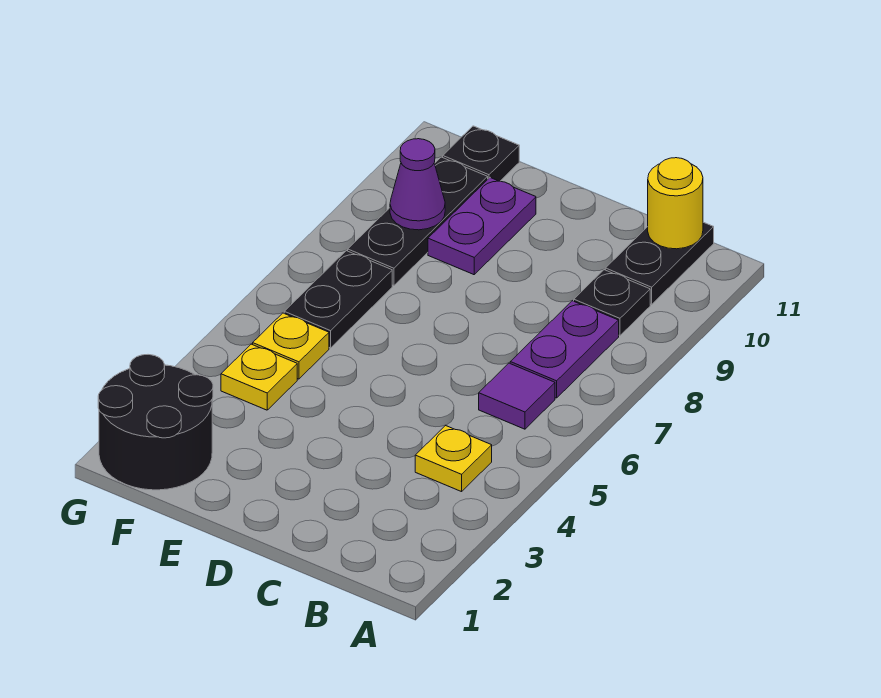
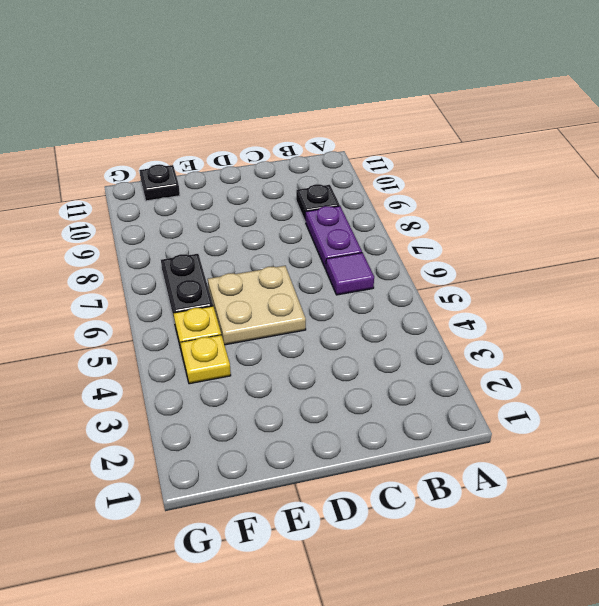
tan 2x2 plate [208,266,306,345] -> none
none -> yellow 1x1 plate [415,425,492,492]
none -> black 1x2 plate [605,222,714,304]
none -> purple 1x2 plate [428,178,536,275]

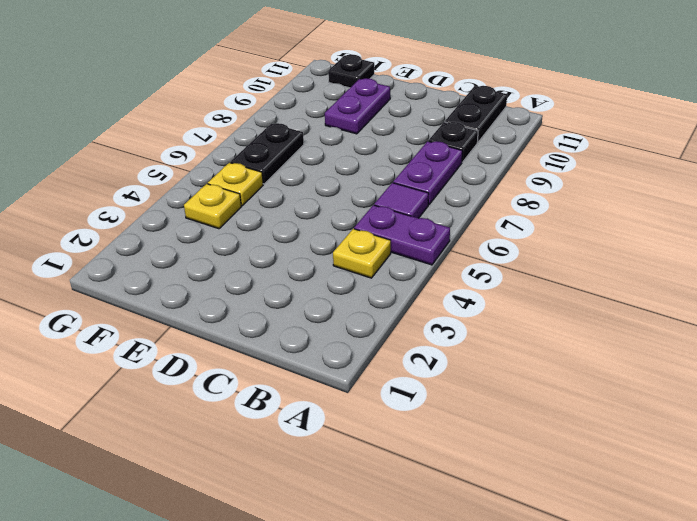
purple 1x2 plate [354,205,450,265] -> none
none -> black 2x2 round brick [98,355,213,490]
none -> black 1x3 plate [348,157,488,285]
none -> yellow 1x1 round brick [648,158,703,249]

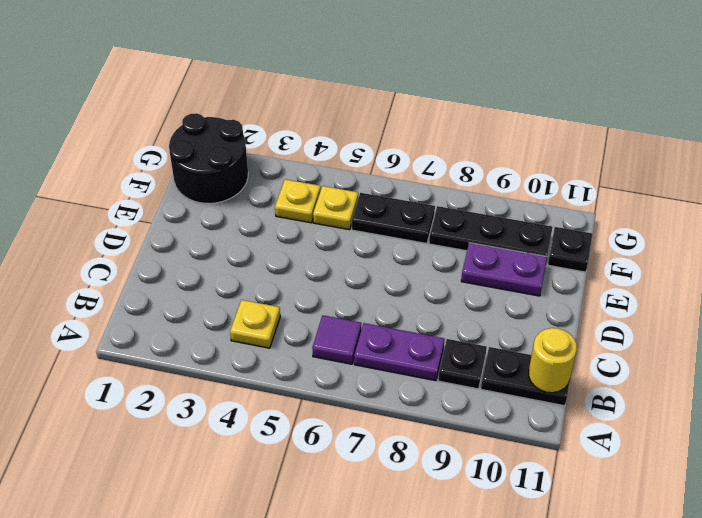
none -> purple 1x1 cone [390,139,445,230]

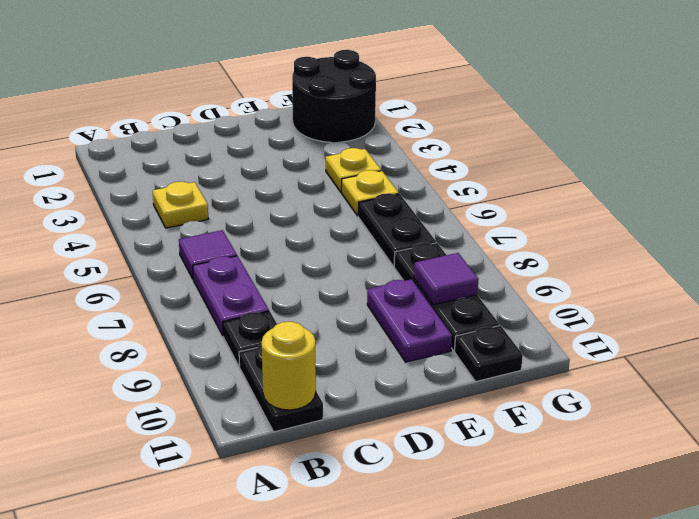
purple 1x1 tile [414,253,478,305] -> purple 1x1 cone [390,139,445,230]

